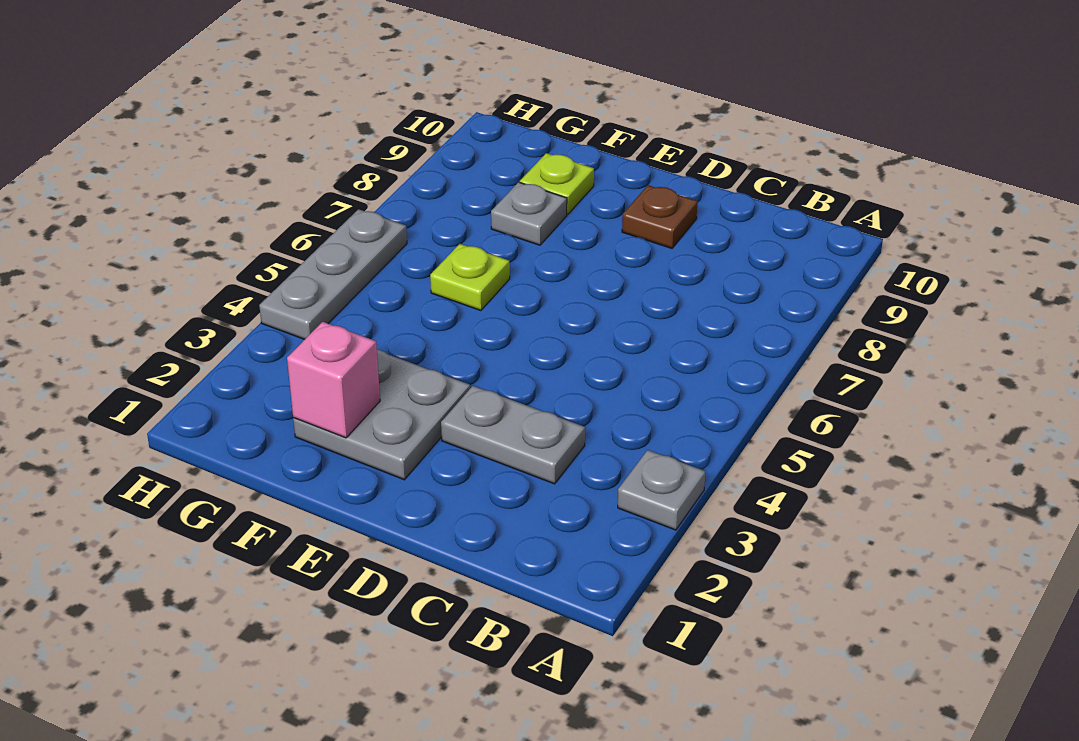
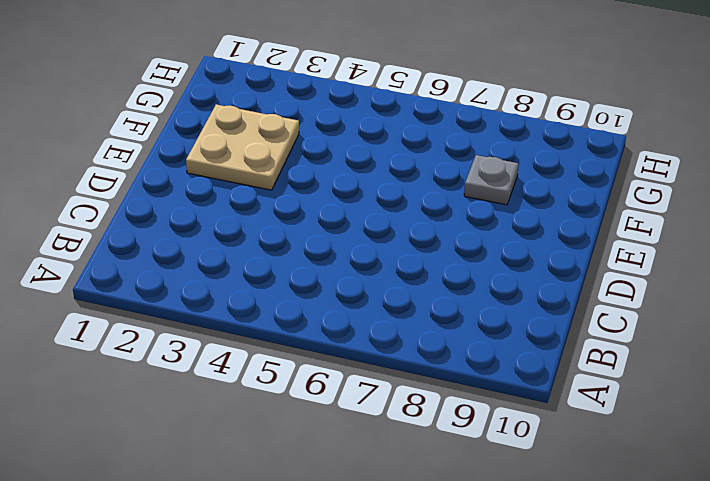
tan 2x2 plate [186,104,299,190] -> grey 2x2 plate [293,350,470,480]
none -> grey 1x1 plate [618,450,705,530]
none -> grey 1x2 plate [441,386,585,484]

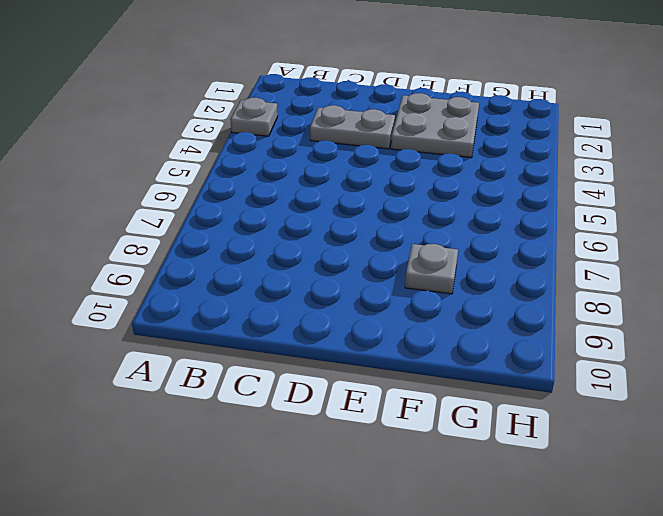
none -> brown 1x1 plate [622,185,698,248]
none -> lime 1x1 plate [430,244,510,311]

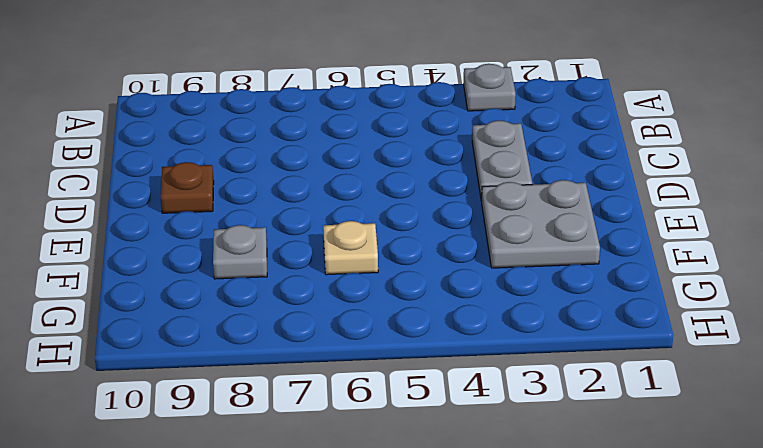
tan 1x1 plate [323,221,378,275] -> lime 1x1 plate [430,244,510,311]
none -> lime 1x1 plate [520,153,594,214]
none -> grey 1x3 plate [259,209,407,339]

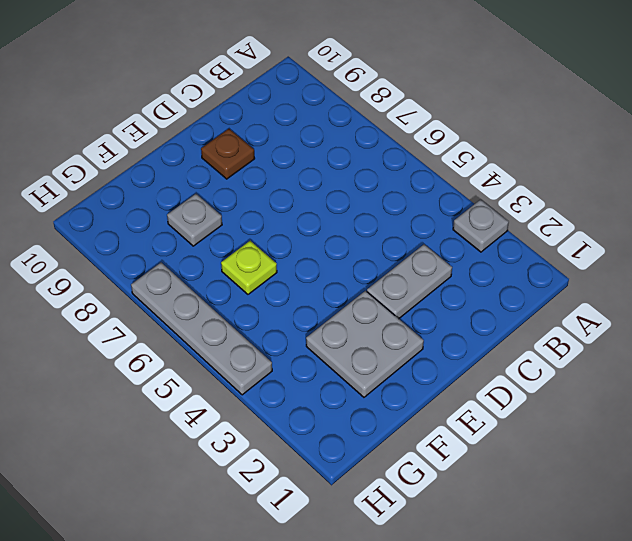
grey 1x4 plate [131,263,272,395] -> grey 1x3 plate [259,209,407,339]
none -> lime 1x1 plate [520,153,594,214]
none -> pink 1x1 brick [287,322,380,438]

